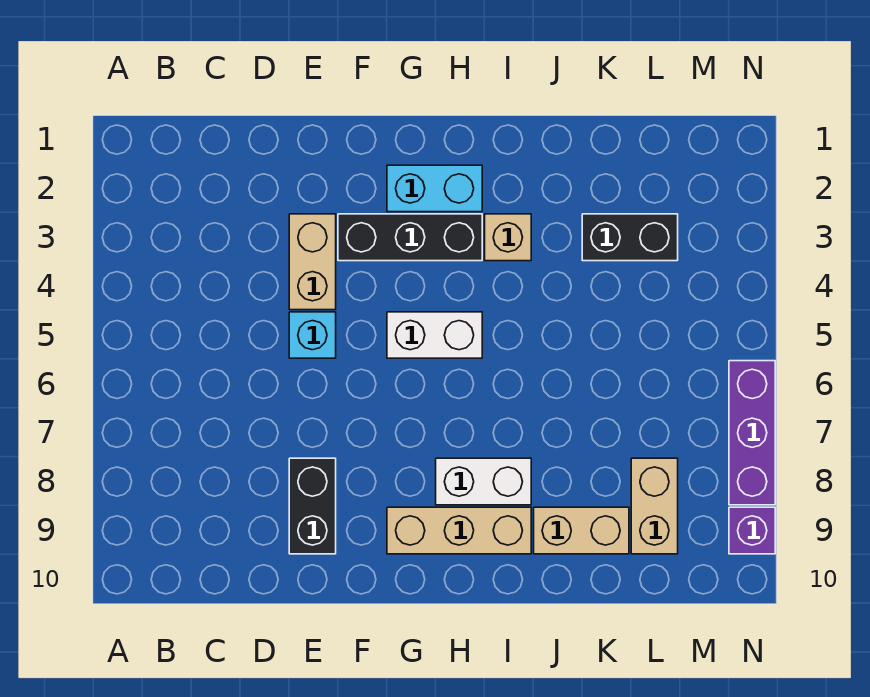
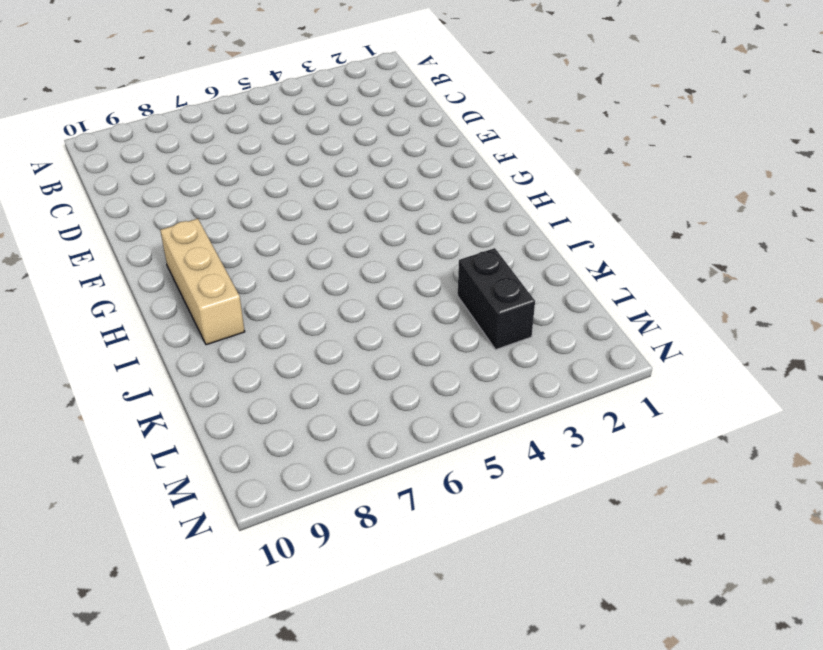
none -> tan 1x2 brick [289,214,336,310]
none -> cyan 1x1 brick [289,312,336,358]
none -> black 1x2 brick [289,458,336,554]

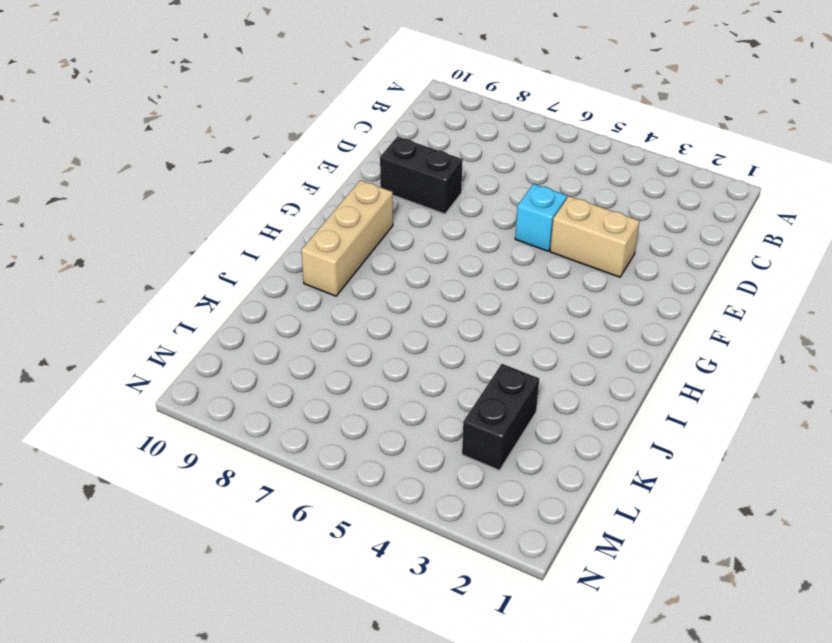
none -> black 1x3 brick [338,214,482,261]
none -> cyan 1x2 brick [387,165,482,212]
none -> white 1x2 brick [387,312,482,358]

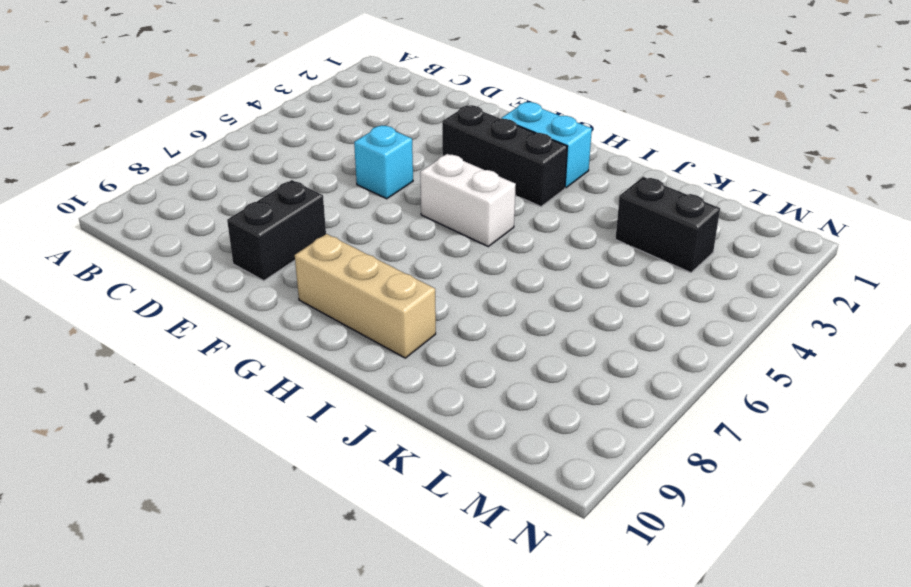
none -> tan 1x2 brick [289,214,336,310]
none -> white 1x2 brick [436,458,531,505]
none -> tan 1x1 brick [485,214,531,261]

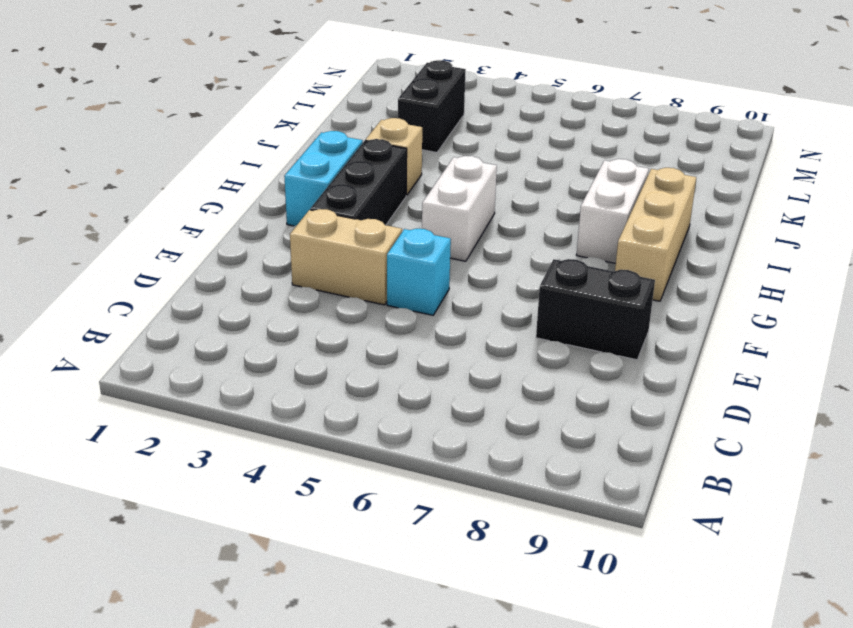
none -> tan 1x2 brick [534,507,629,554]
none -> tan 1x2 brick [631,458,678,554]
none -> purple 1x3 brick [729,361,775,505]

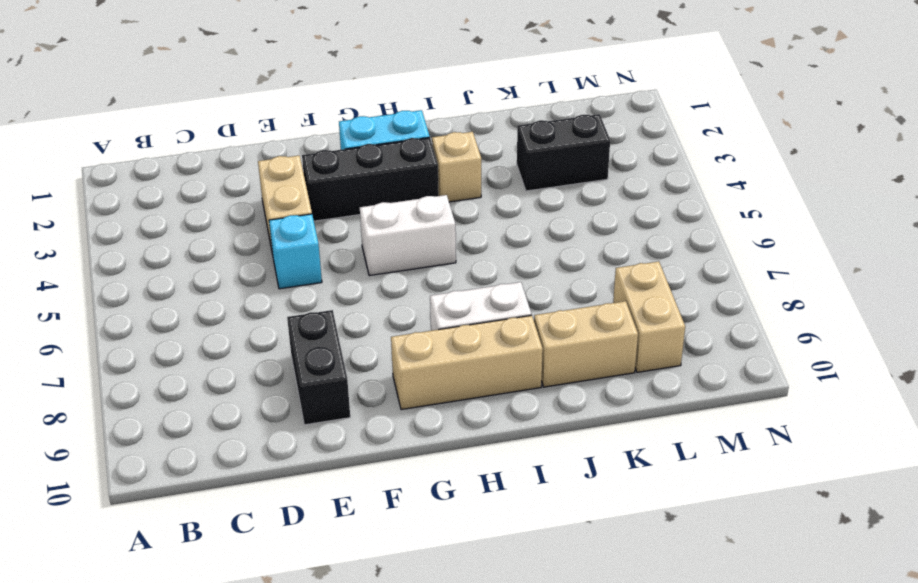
none -> purple 1x3 brick [729,361,775,505]
none -> purple 1x1 brick [729,507,775,554]

